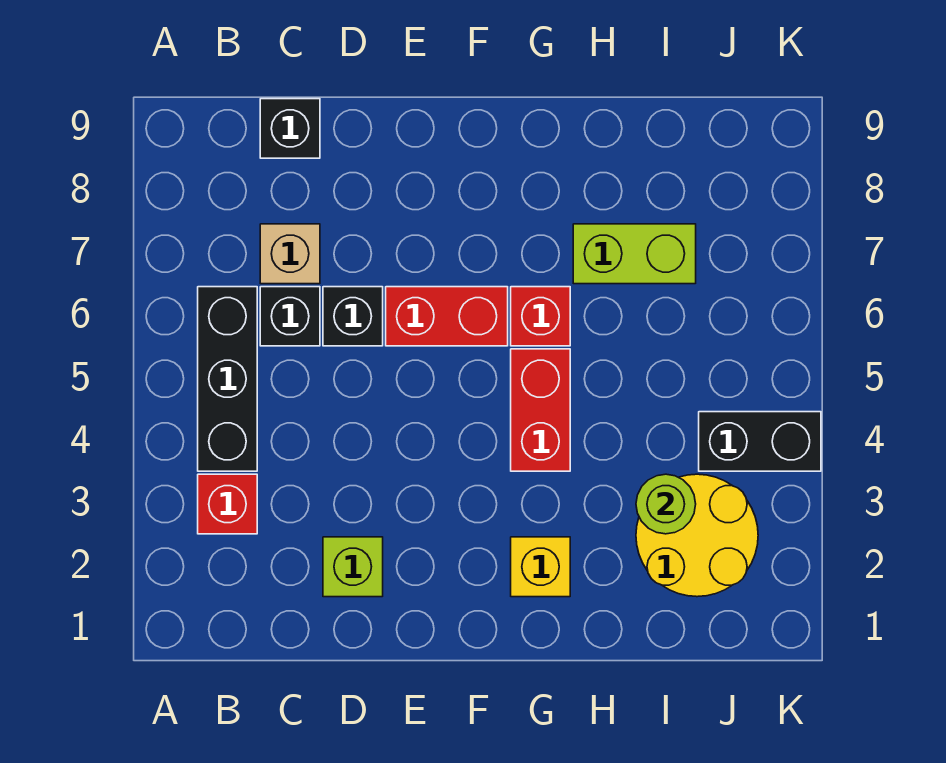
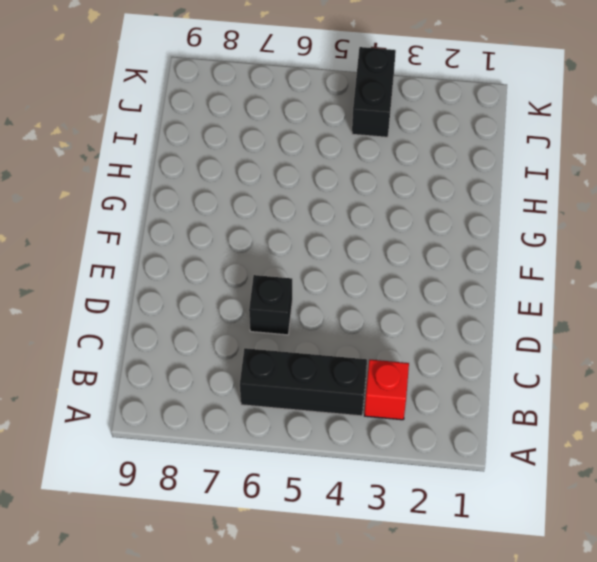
none -> black 1x1 brick [260,287,320,346]
none -> tan 1x1 brick [260,224,320,284]
none -> black 1x1 brick [260,99,320,158]

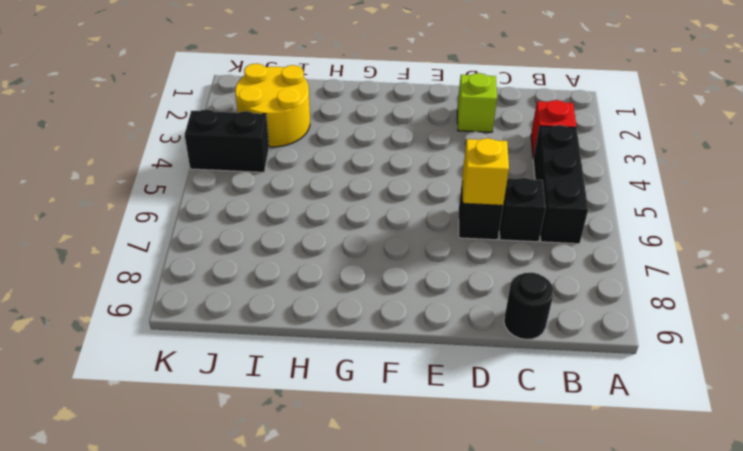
black 1x1 round brick [504,272,554,340] -> black 1x1 brick [260,99,320,158]
yellow 1x1 brick [462,138,509,205] -> yellow 1x1 brick moved to [511,537,570,597]
none -> tan 1x1 brick [260,224,320,284]
none -> red 1x2 brick [386,287,508,346]
none -> red 1x2 brick [511,349,570,471]

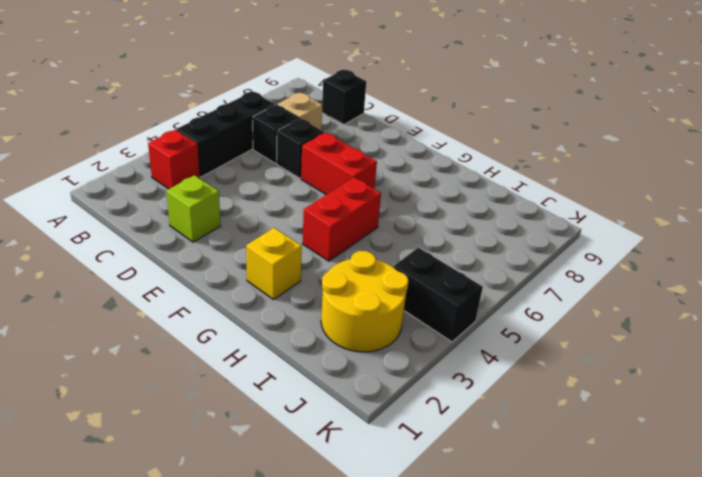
none -> red 1x1 brick [511,287,570,346]
none -> lime 1x2 brick [573,224,696,284]
none -> lime 1x1 round brick [636,474,696,534]

